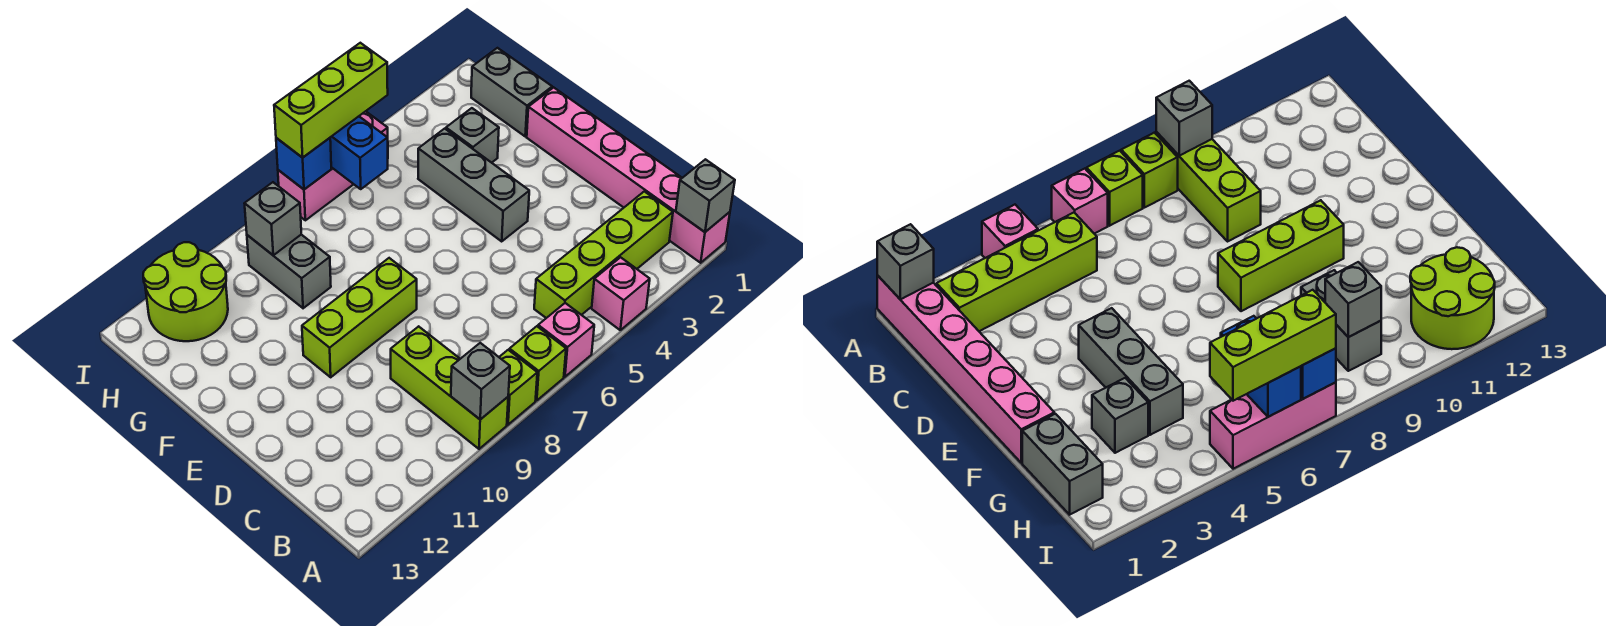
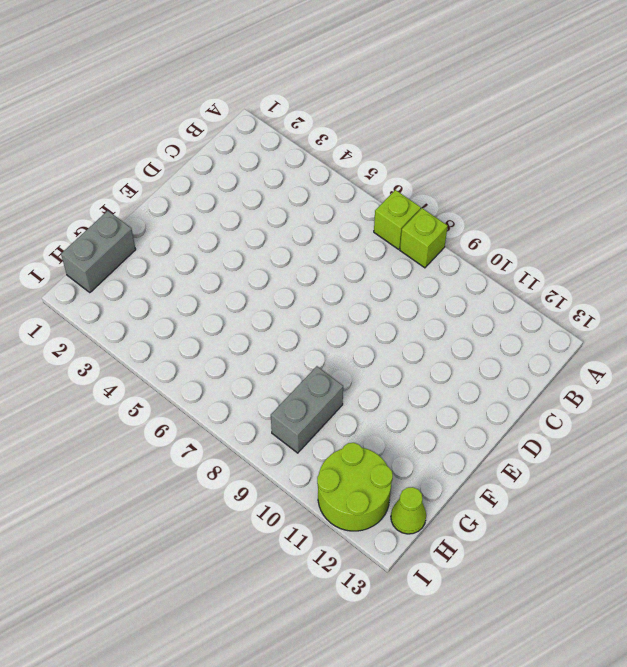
lime 1x1 cone [391,487,426,534] -> none
none -> pink 1x6 brick [527,87,730,263]
none -> pink 1x1 brick [592,257,650,330]
none -> pink 1x1 brick [538,303,594,377]

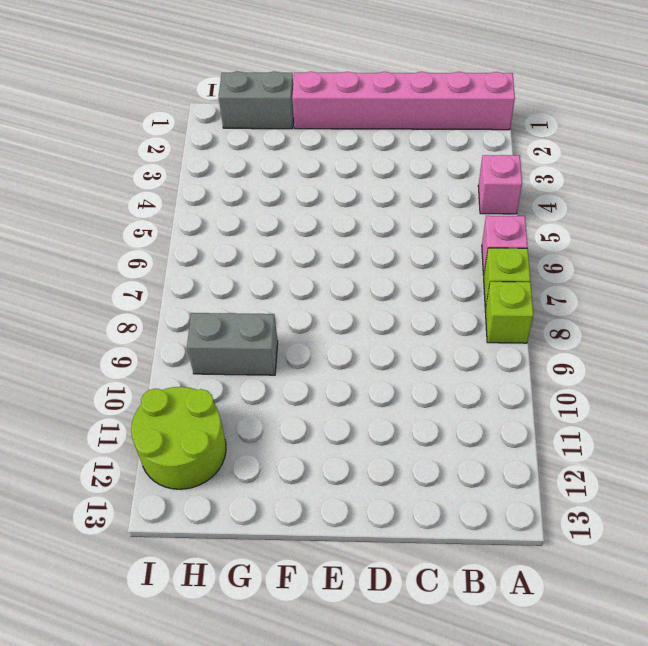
none -> lime 1x3 brick [391,326,508,449]
none -> lime 1x4 brick [534,191,673,318]
none -> grey 1x3 brick [418,129,529,241]

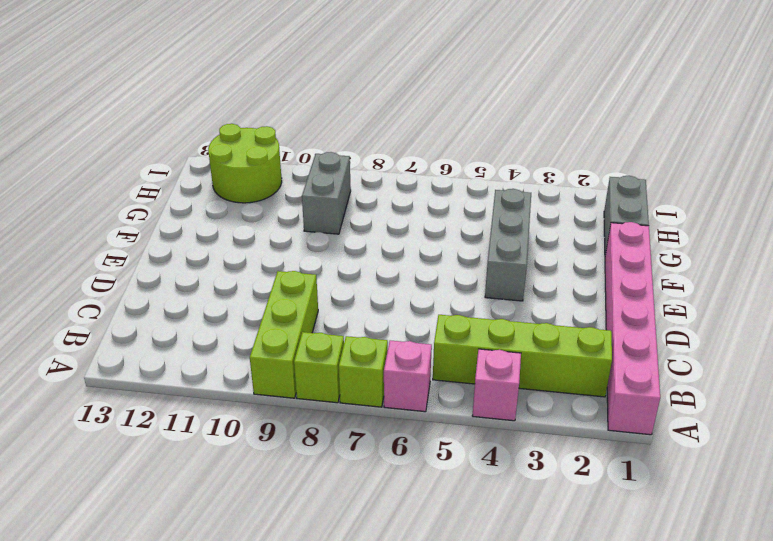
none -> lime 1x3 brick [302,258,417,377]
none -> grey 1x1 brick [446,108,499,163]
none -> pink 1x3 brick [278,111,388,220]

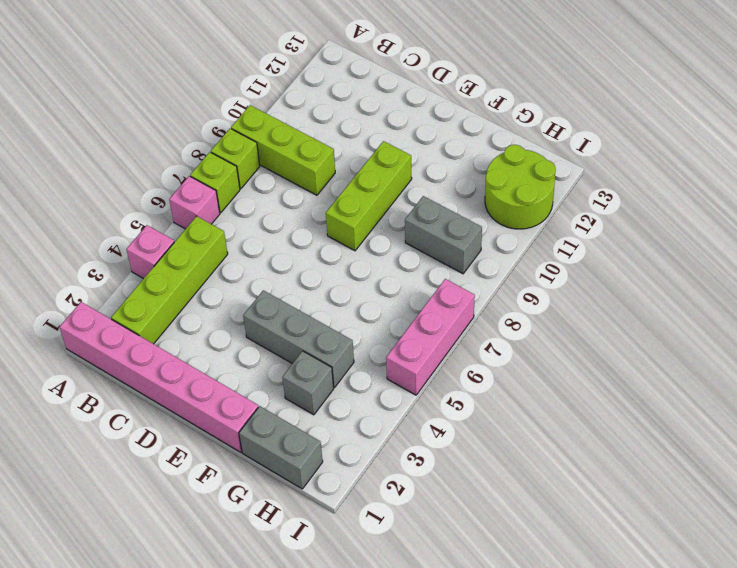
none -> grey 1x1 brick [676,159,735,232]
none -> grey 1x1 brick [451,343,510,419]
none -> blue 1x2 brick [330,116,388,189]

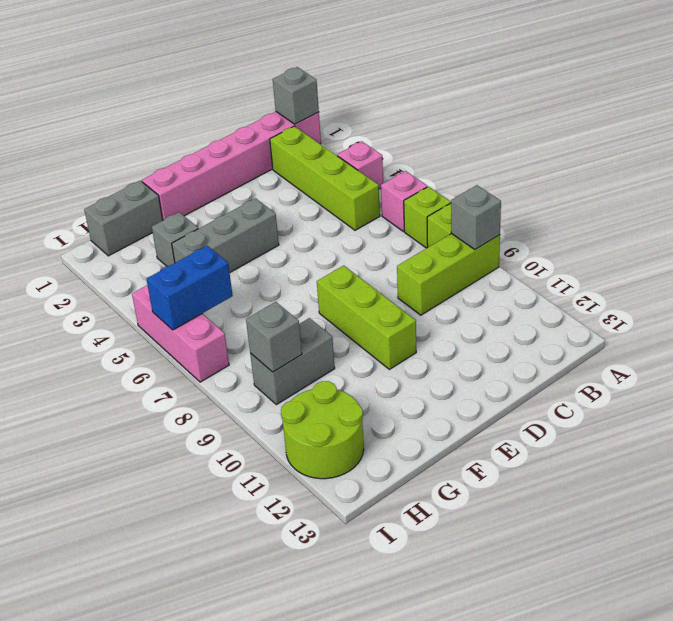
none -> blue 1x1 brick [276,138,331,189]
none -> lime 1x3 brick [274,43,388,158]

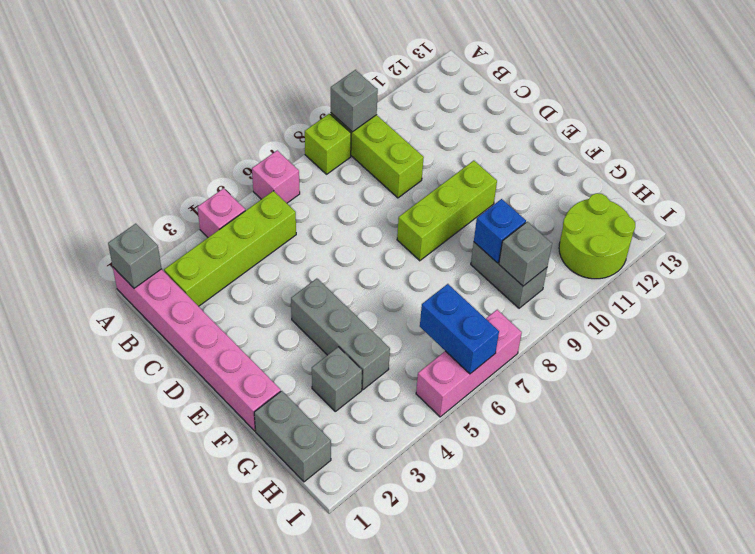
blue 1x1 brick [474,199,526,263] -> blue 1x1 brick moved to [276,138,331,189]
none -> lime 1x1 brick [509,326,566,400]
none -> lime 1x3 brick [274,43,388,158]

